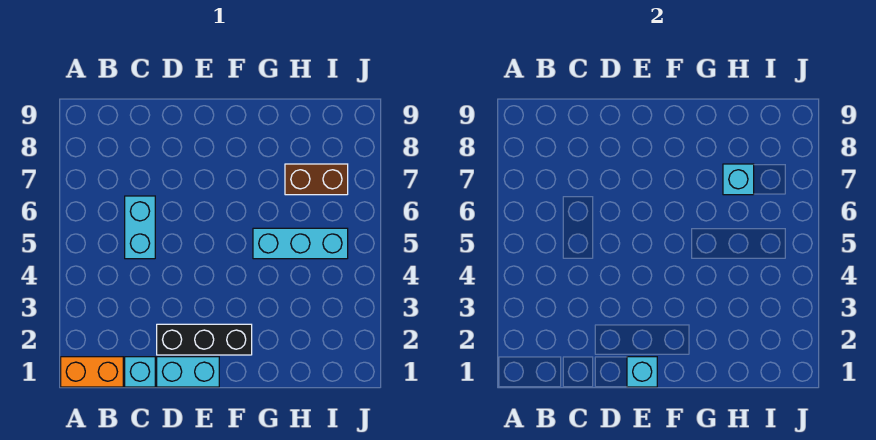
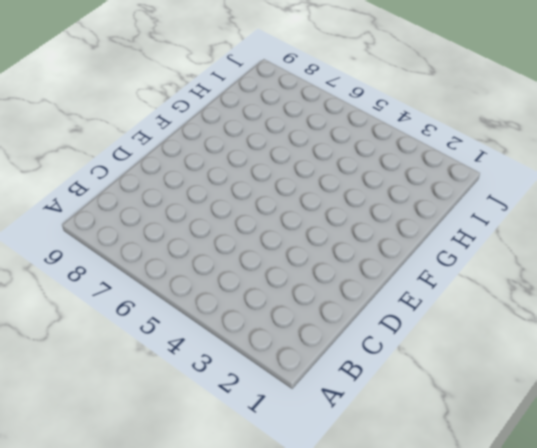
none -> orange 1x2 brick [61,357,123,387]
none -> cyan 1x1 brick [125,357,155,387]

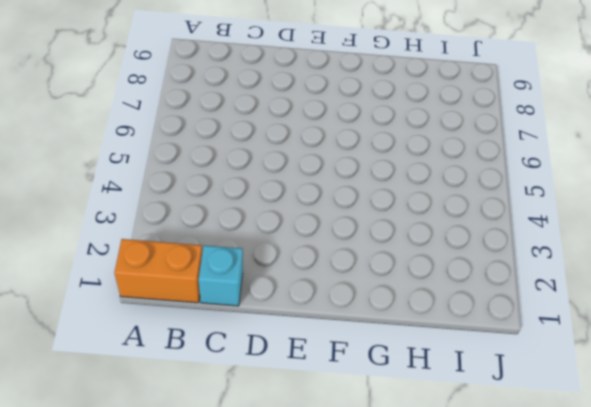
none -> cyan 1x2 brick [125,196,155,259]
none -> cyan 1x2 brick [157,357,219,387]

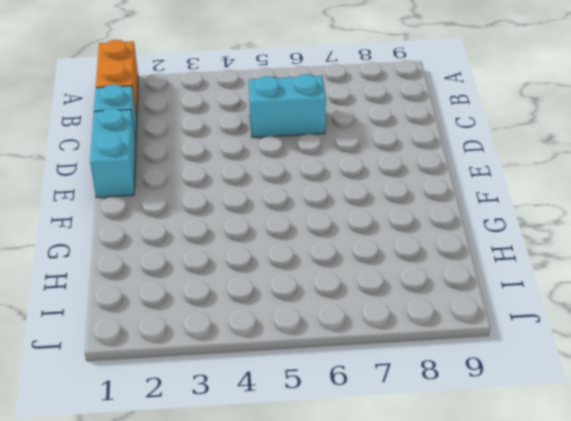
none -> black 1x3 brick [157,324,252,355]
none -> cyan 1x3 brick [253,228,348,259]

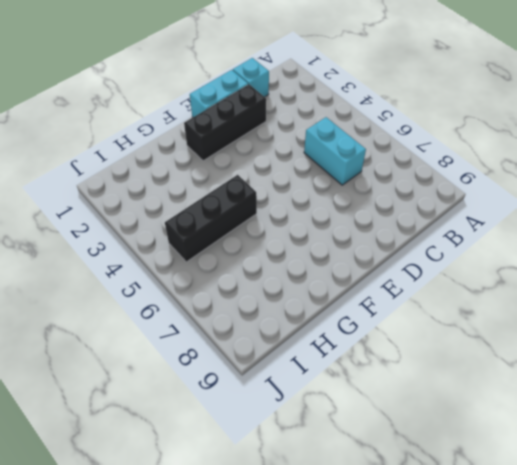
black 1x3 brick [165,175,257,262] -> cyan 1x3 brick [253,228,348,259]
none -> orange 1x2 brick [61,357,123,387]
none -> brown 1x2 brick [285,164,348,195]

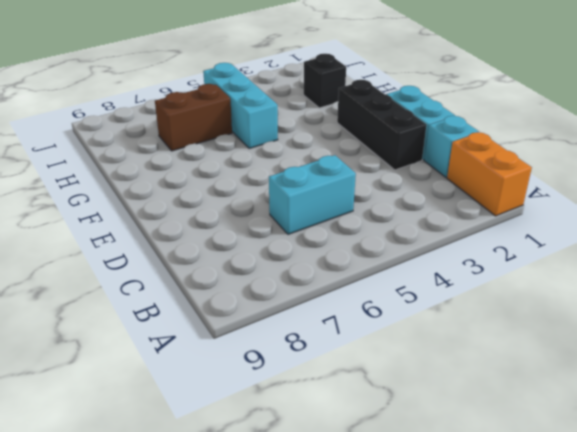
black 1x1 brick [304,54,346,108] -> none
brown 1x2 brick [155,84,232,151] -> brown 1x2 brick turned to [285,164,348,195]
none -> cyan 1x1 brick [627,357,657,387]
none -> cyan 1x1 brick [723,164,754,195]

